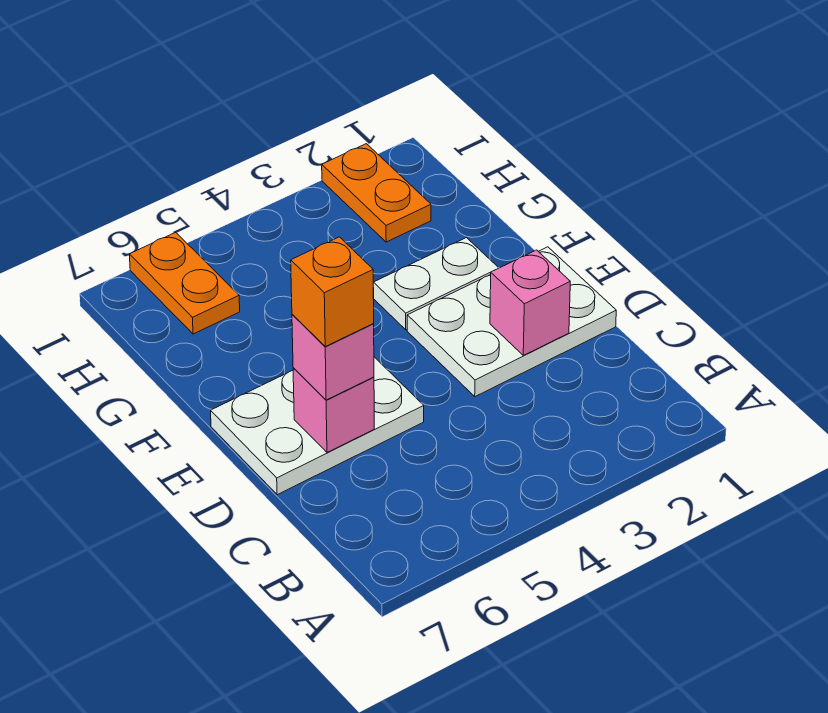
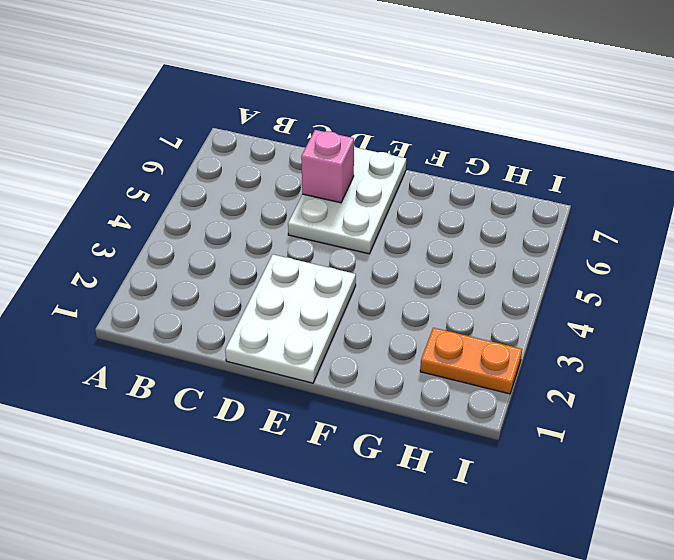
none -> white 1x2 plate [373,238,498,330]
none -> orange 1x2 plate [129,232,240,334]

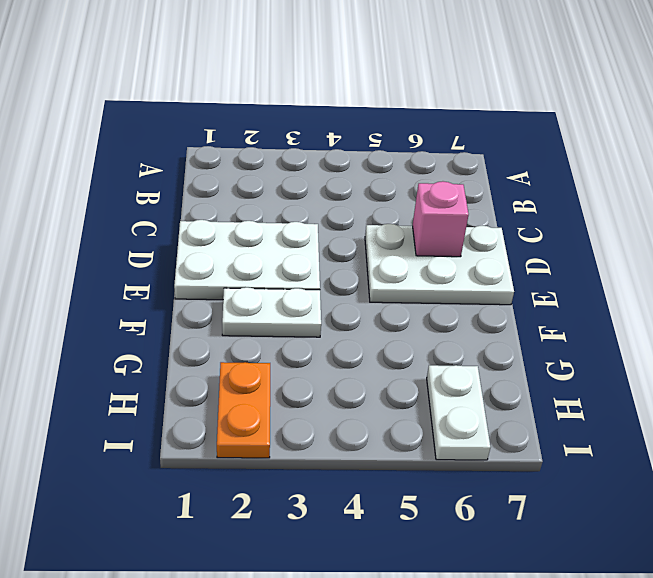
white 1x2 plate [427,365,490,460] -> orange 1x2 plate [129,232,240,334]
none -> pink 1x1 brick [490,250,570,355]
none -> pink 1x1 brick [292,314,374,400]

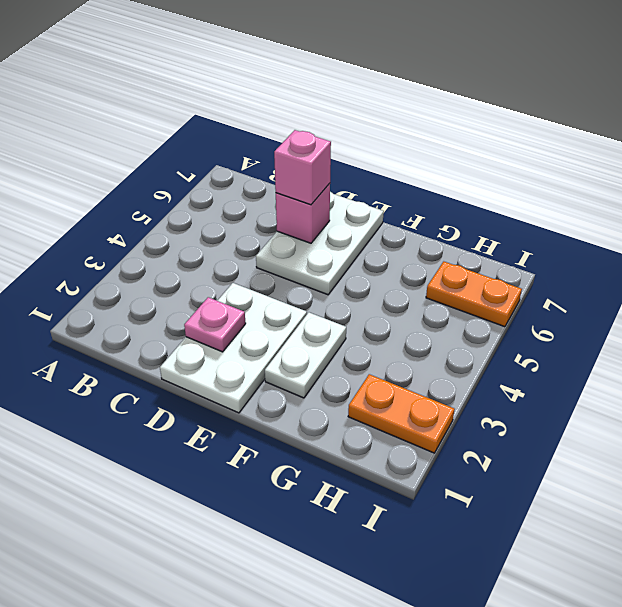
pink 1x1 plate [184,297,246,352] -> pink 1x1 brick [490,250,570,355]
none -> orange 1x1 brick [291,237,374,347]

